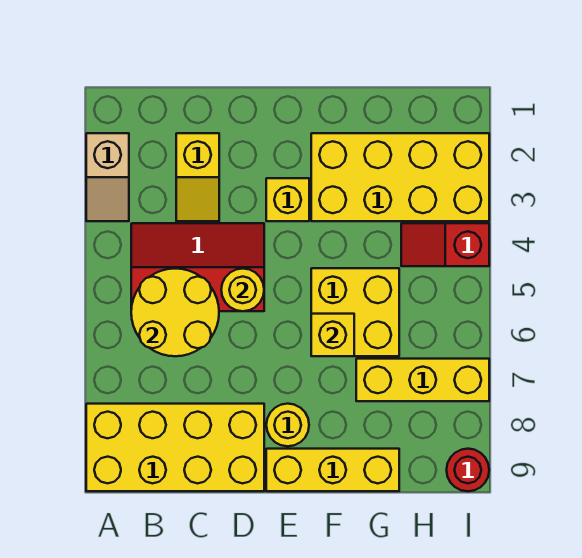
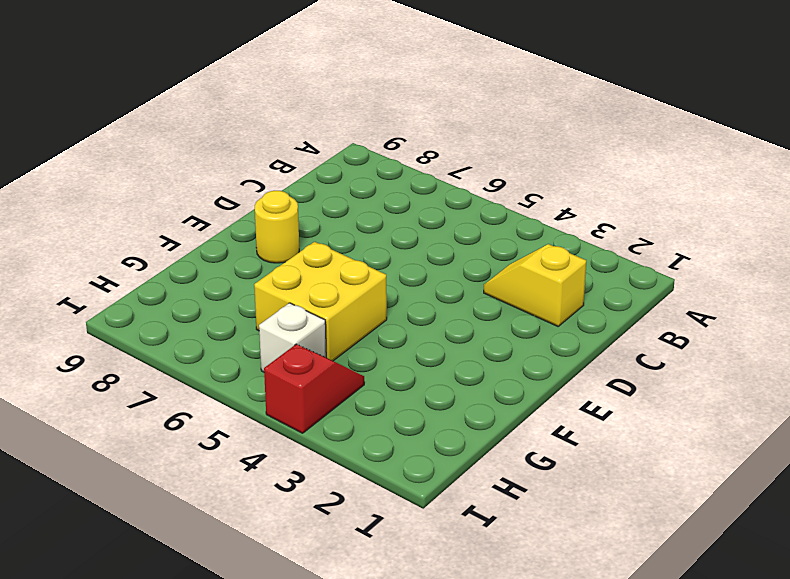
white 1x1 brick [259,303,326,372] -> none
none -> tan 1x2 slope [86,133,129,221]
none -> yellow 2x4 brick [86,404,264,491]
none -> red 2x3 slope [131,223,264,311]

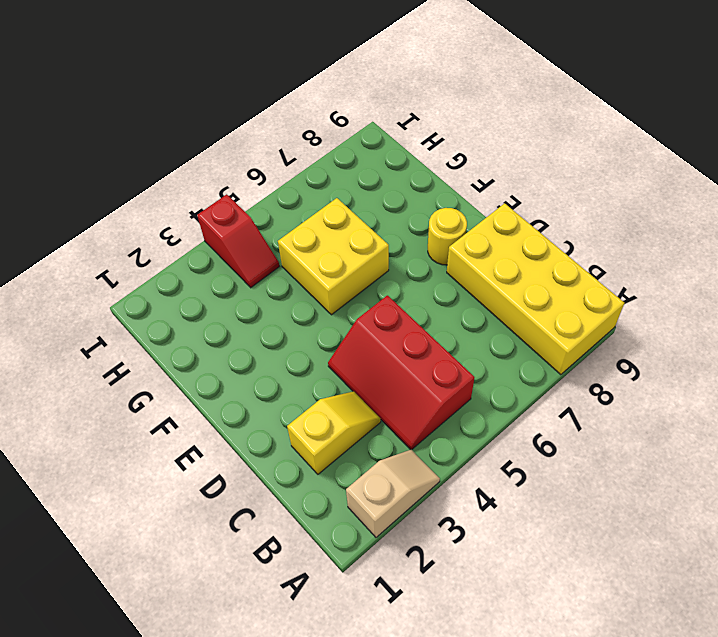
none -> yellow 1x1 brick [266,178,309,221]
none -> yellow 1x3 brick [266,449,399,491]
none -> yellow 2x4 brick [311,133,489,221]

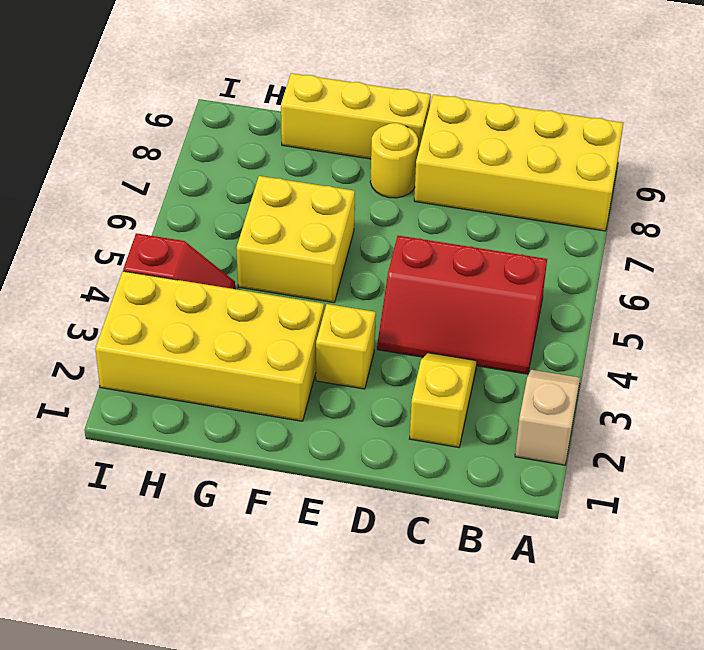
none -> yellow 1x3 brick [356,359,489,401]
none -> red 1x1 round brick [447,449,489,491]
none -> yellow 2x2 round brick [131,269,219,356]

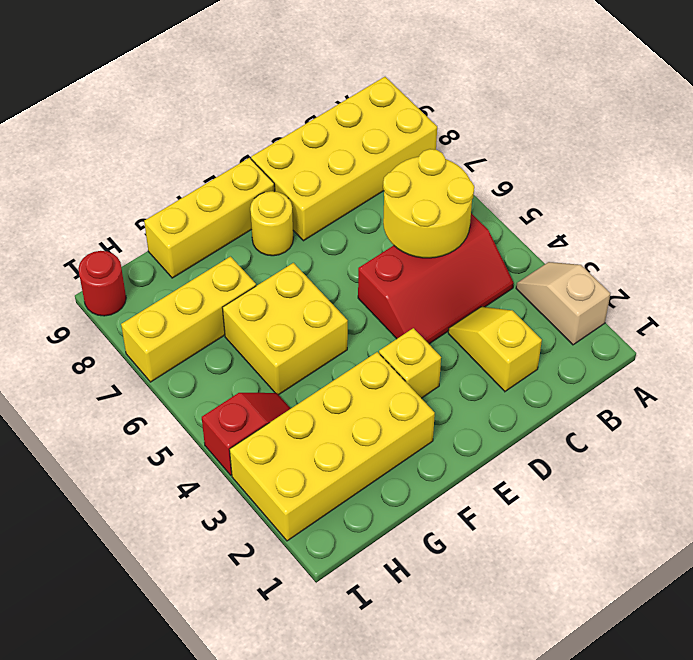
none -> yellow 1x1 round brick [221,269,264,311]
none -> yellow 1x1 brick [311,314,354,356]

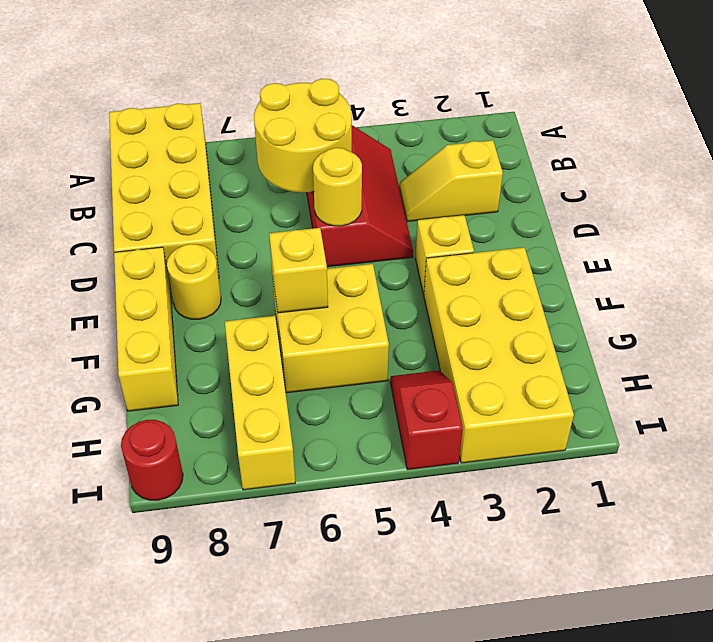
none -> tan 1x2 slope [86,133,129,221]

